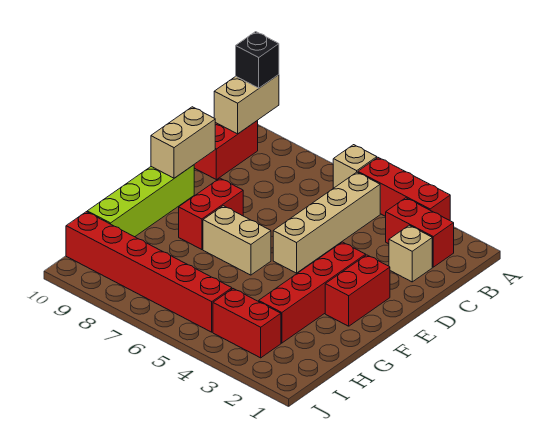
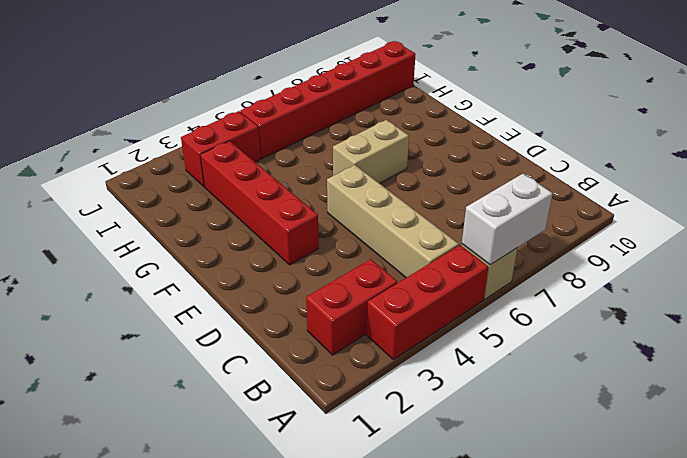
white 1x2 brick [462,174,553,265] -> none
none -> red 1x2 brick [194,121,258,180]
none -> tan 1x1 brick [389,225,432,282]
none -> red 1x2 brick [325,255,390,326]

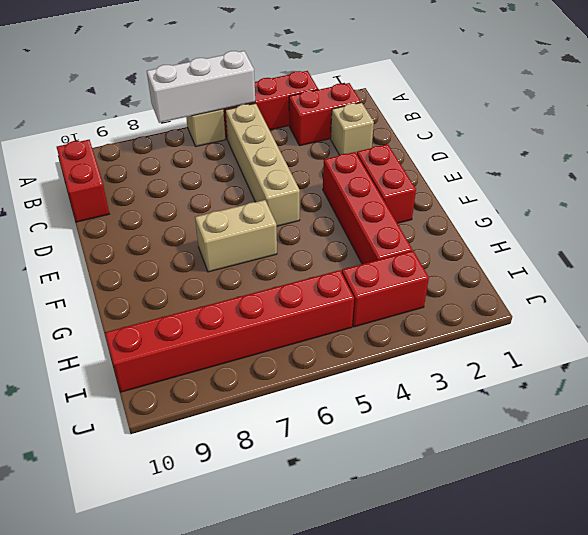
white 1x3 brick [147,51,255,123] -> none
none -> red 1x2 brick [179,178,243,250]
none -> lime 1x4 brick [87,165,194,237]
none -> tan 1x2 brick [214,75,279,134]

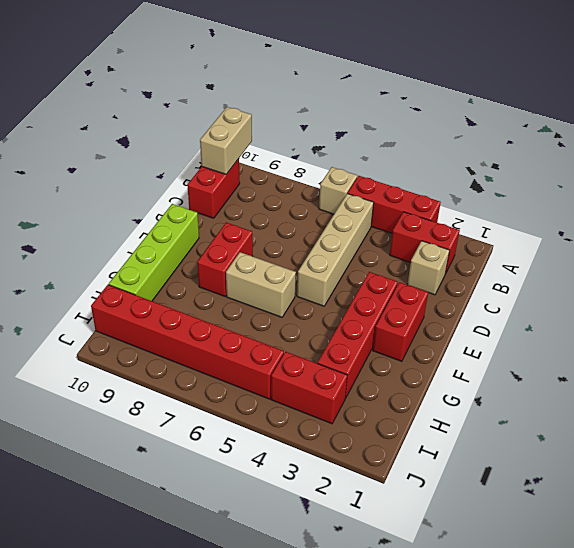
none -> tan 1x2 brick [151,107,215,178]
none -> black 1x1 brick [236,32,279,88]

